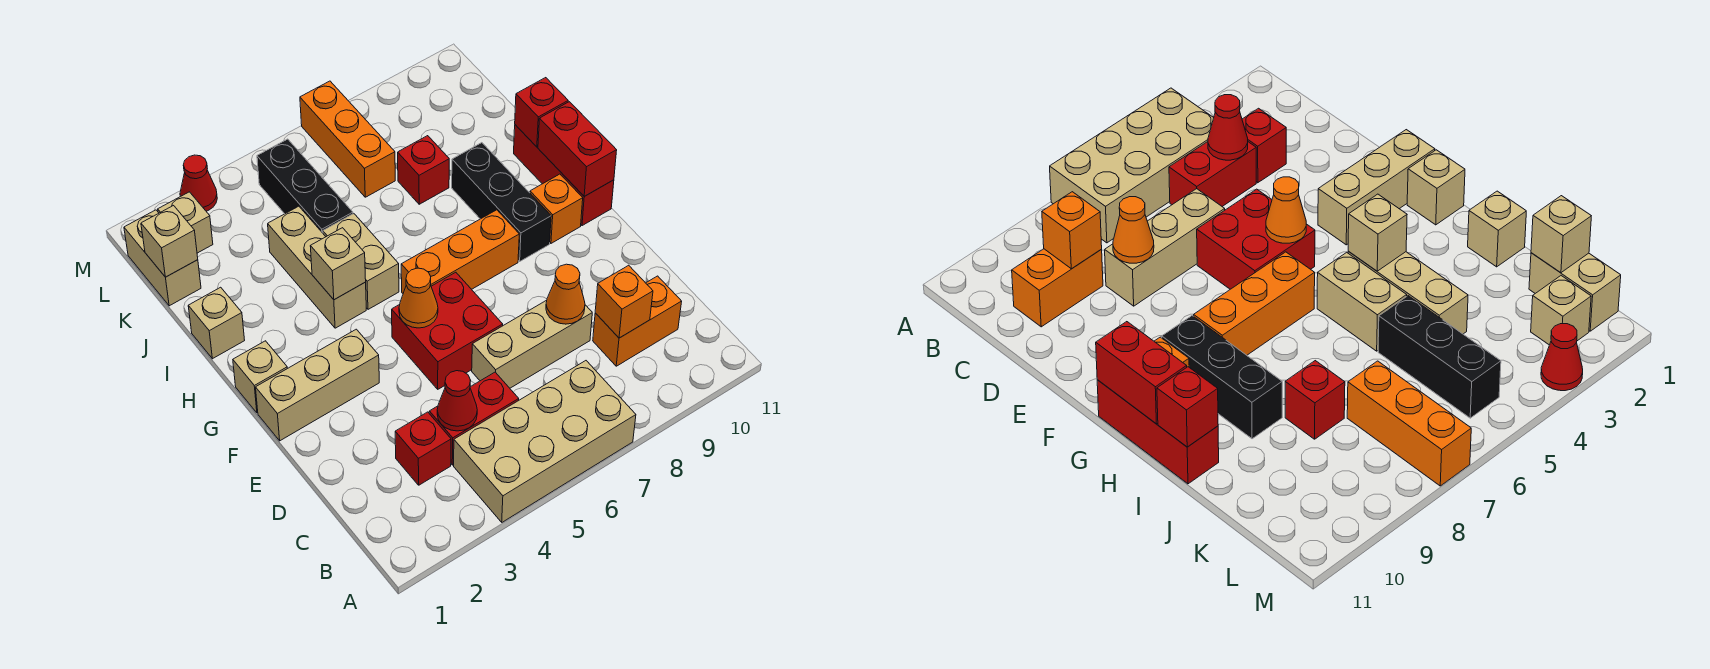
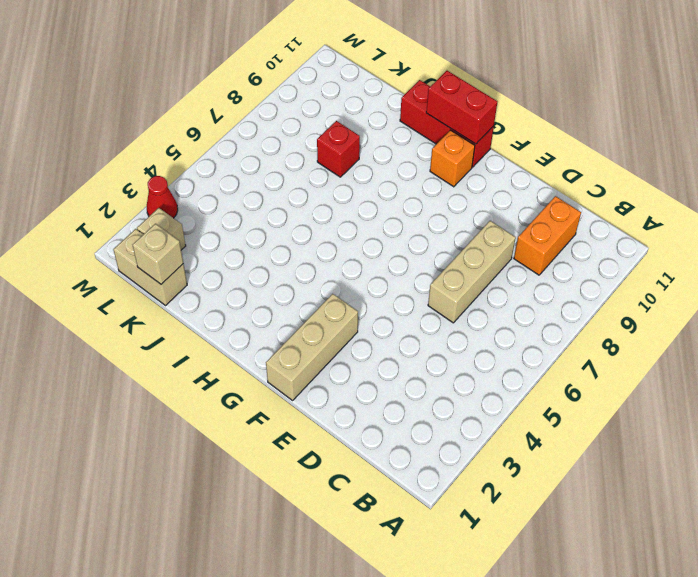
none -> tan 2x4 brick [454,361,636,522]
none -> red 1x1 brick [395,412,451,485]
none -> red 1x2 brick [429,372,519,465]

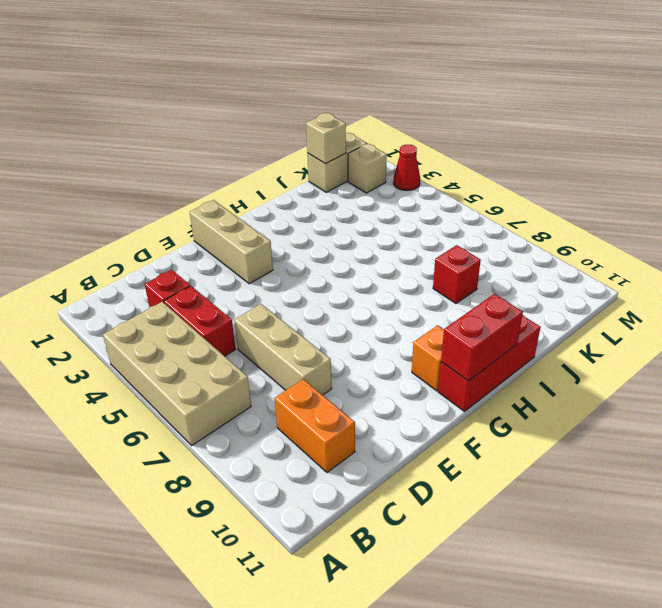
none -> red 2x2 brick [392,272,503,389]
none -> tan 1x1 brick [233,341,287,413]
none -> orange 1x3 brick [401,210,519,293]

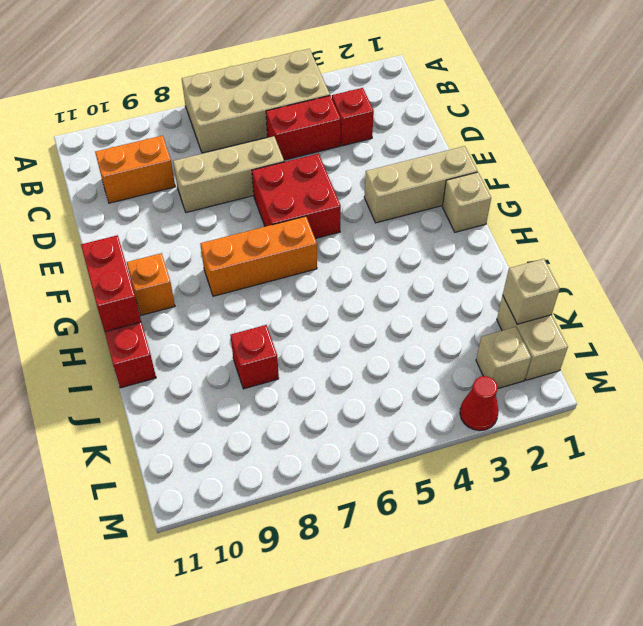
none -> black 1x3 brick [452,143,551,261]
none -> tan 1x3 brick [268,206,366,328]
none -> tan 1x2 brick [323,214,399,309]

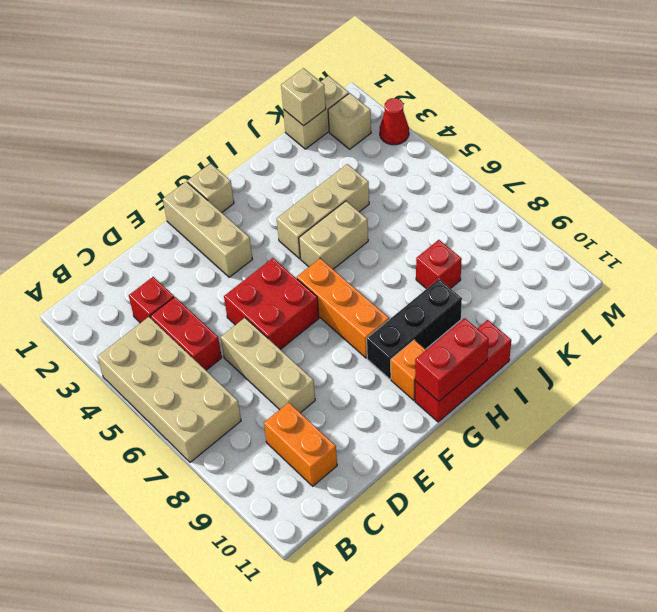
none -> tan 1x1 brick [188,287,245,359]
none -> black 1x3 brick [257,139,353,233]
none -> orange 1x3 brick [300,81,395,197]

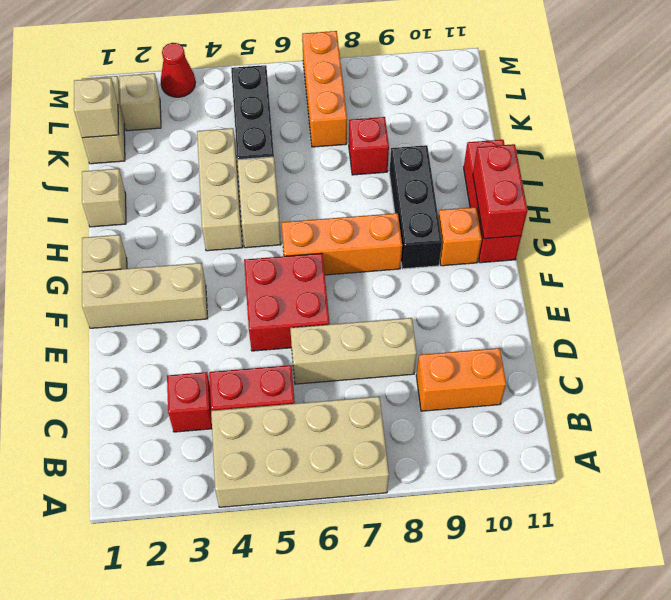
none -> red 1x1 cone [437,371,477,431]
none -> orange 1x1 brick [595,265,653,338]
none -> orange 1x1 cone [546,264,585,324]

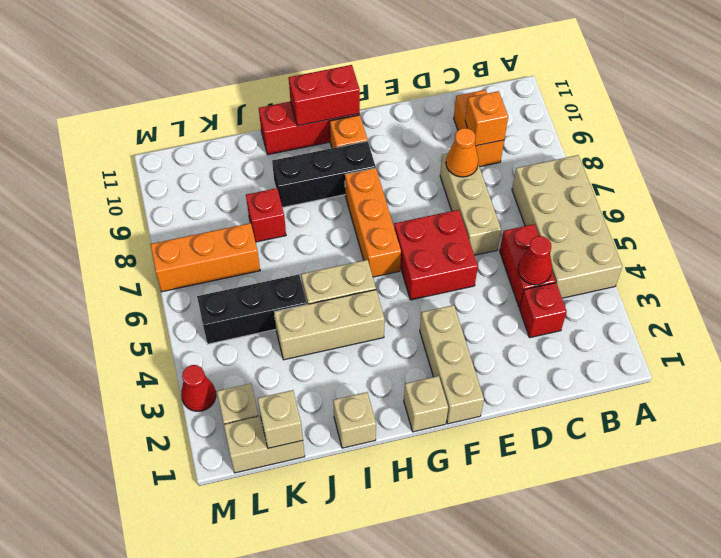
none -> orange 1x1 cone [399,268,438,328]
none -> tan 1x1 brick [310,228,366,300]
none -> red 1x1 brick [515,78,568,147]

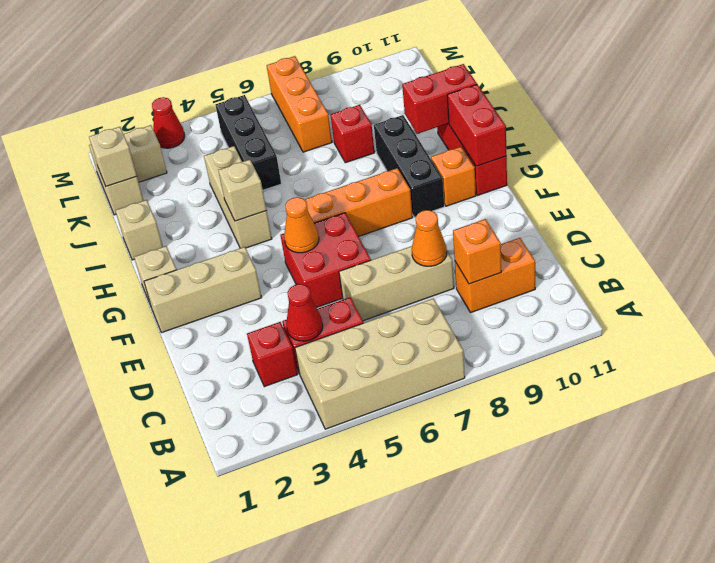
red 1x2 brick [402,64,477,134] -> red 1x1 brick [515,78,568,147]
none -> tan 1x2 brick [323,214,399,309]

